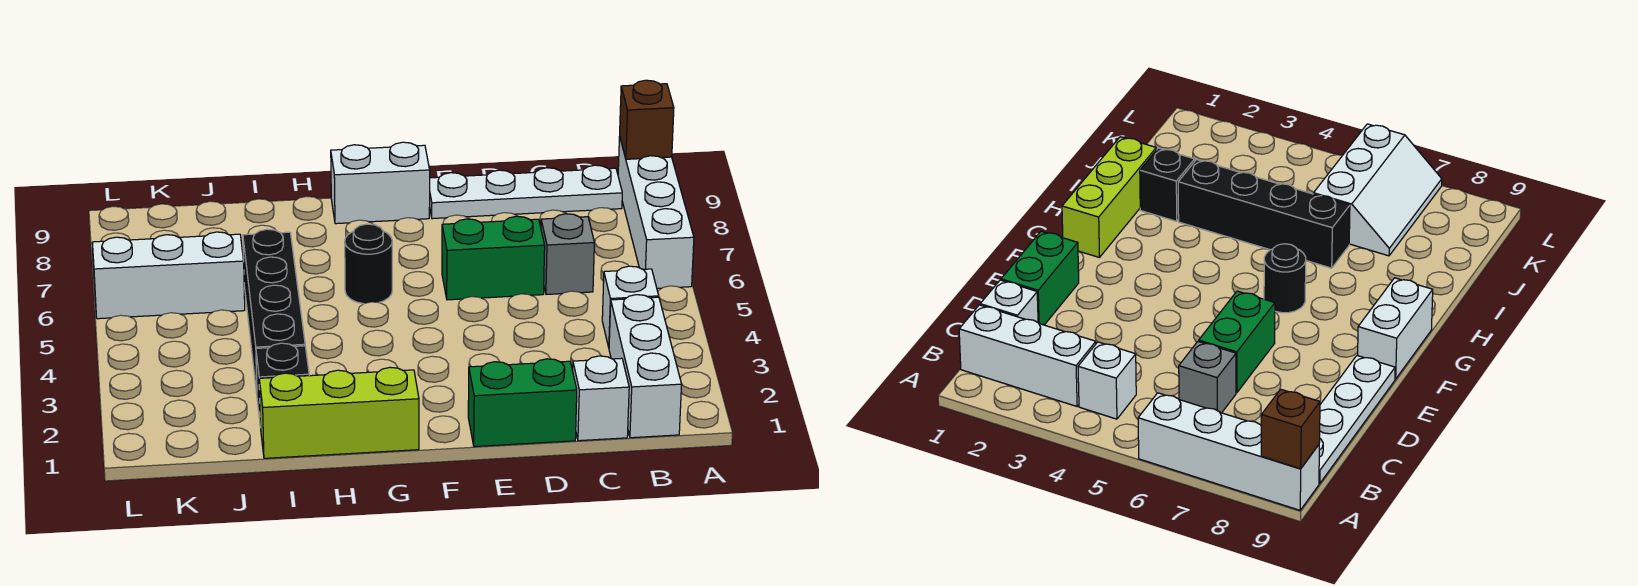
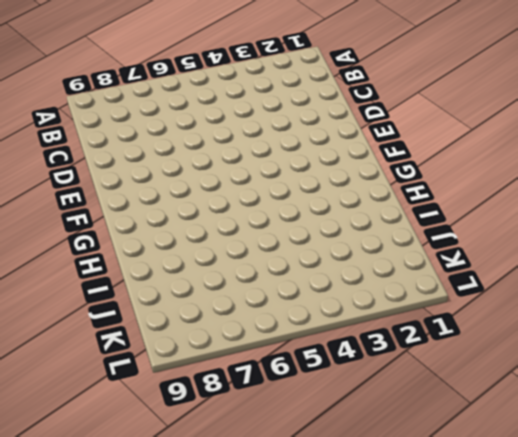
none -> white 1x4 brick [618,137,694,289]
none -> white 1x3 brick [609,295,682,438]
none -> white 1x1 brick [602,266,659,347]

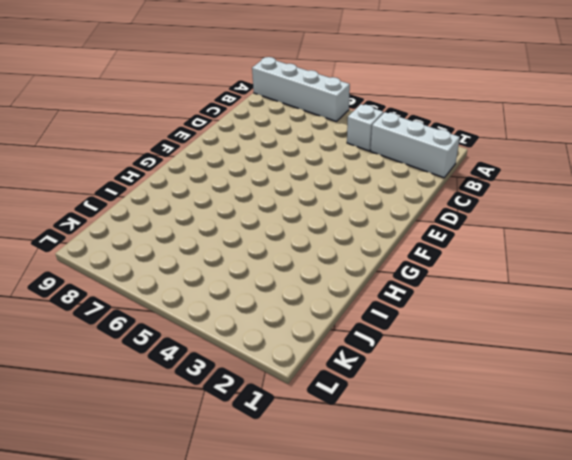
none -> white 1x4 plate [430,165,622,219]
none -> white 1x1 brick [573,356,629,441]
none -> grey 1x1 brick [541,214,594,294]

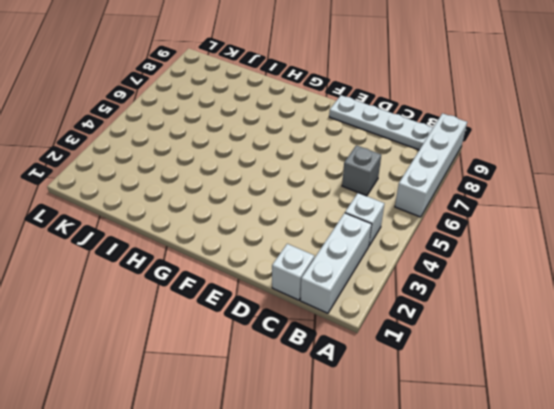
none -> green 1x2 brick [468,359,577,447]
none -> green 1x2 brick [442,216,545,300]
none -> white 1x2 brick [331,142,430,224]

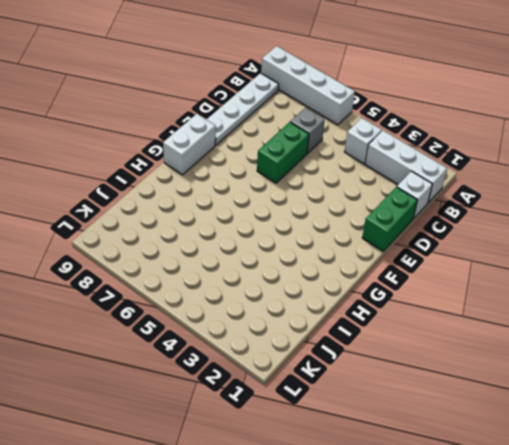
none -> lime 1x3 brick [259,367,419,458]
none -> black 1x1 round brick [345,224,392,304]
none -> black 1x1 brick [256,343,309,427]

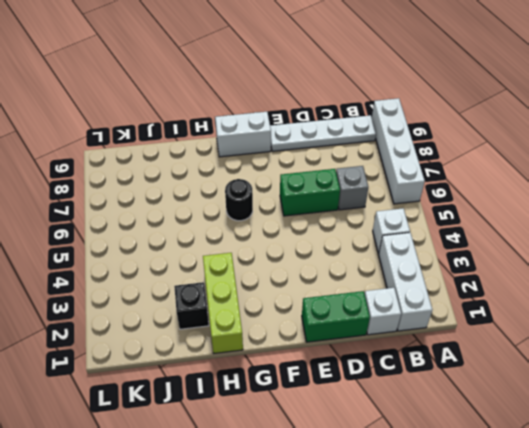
lime 1x3 brick [203,253,243,353] -> lime 1x3 brick turned to [259,367,419,458]
none -> black 1x4 brick [243,229,305,393]
none -> white 2x3 slope [92,232,245,319]
none -> brown 1x1 brick [620,80,674,159]

